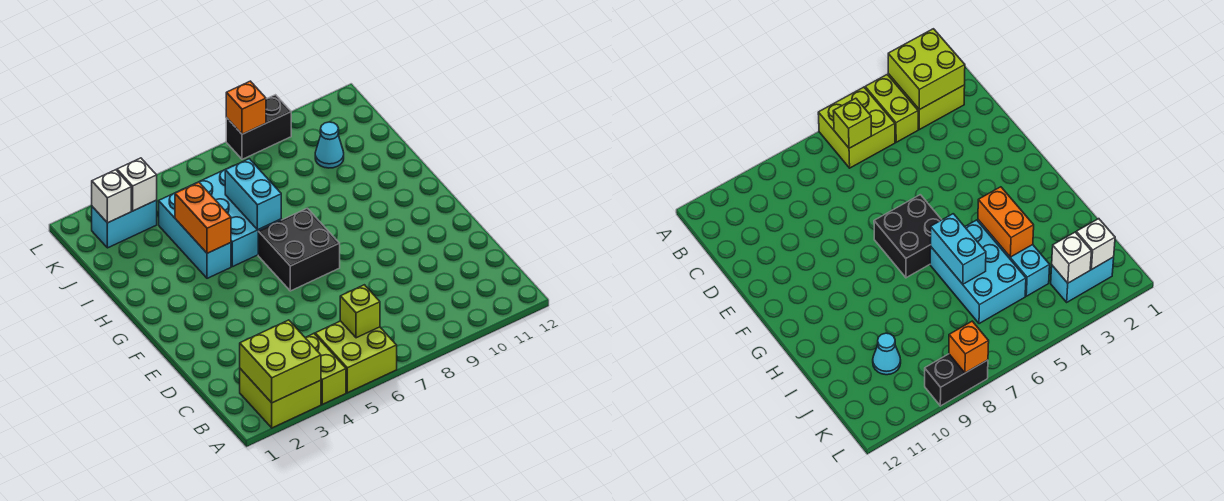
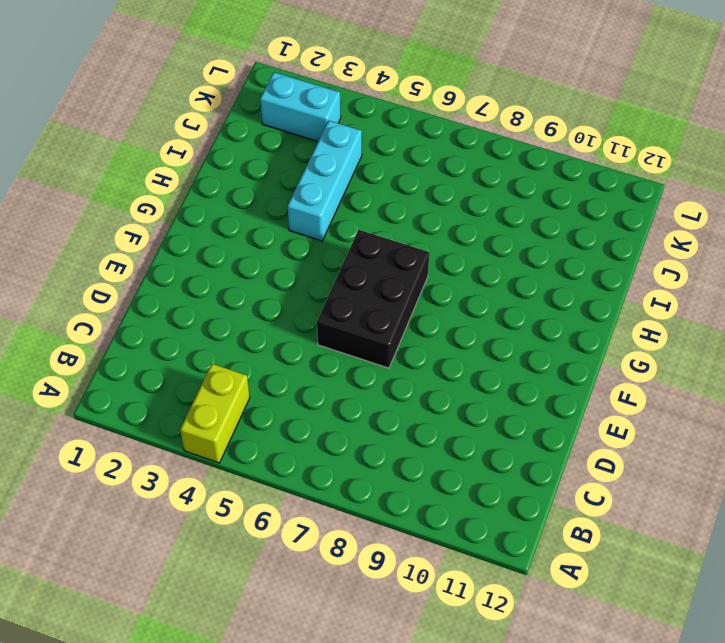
black 2x3 brick [317,230,429,368] -> black 2x2 brick [258,208,340,291]
none -> lime 2x2 brick [240,369,321,428]
none -> lime 2x2 brick [315,321,397,393]
none -> cyan 2x3 brick [184,167,281,267]

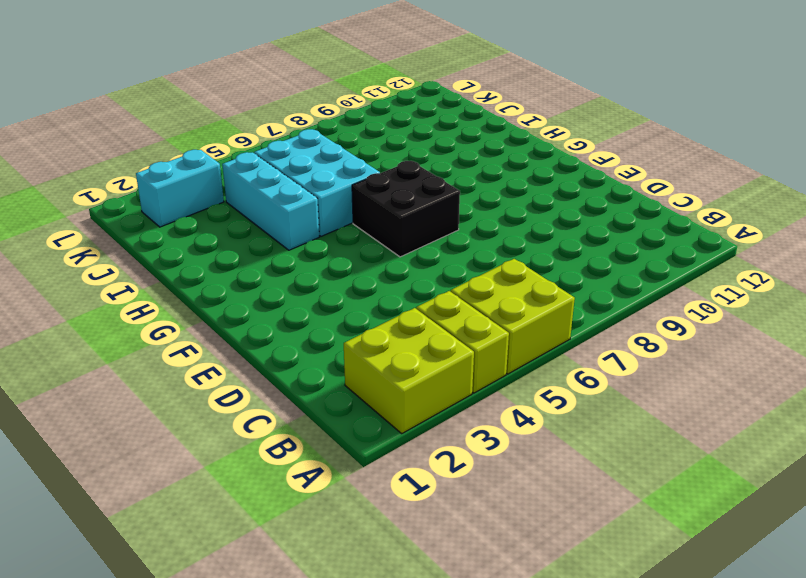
none -> cyan 1x1 cone [315,122,344,168]
none -> black 1x2 brick [226,95,291,159]
none -> lime 2x2 brick [240,320,321,403]

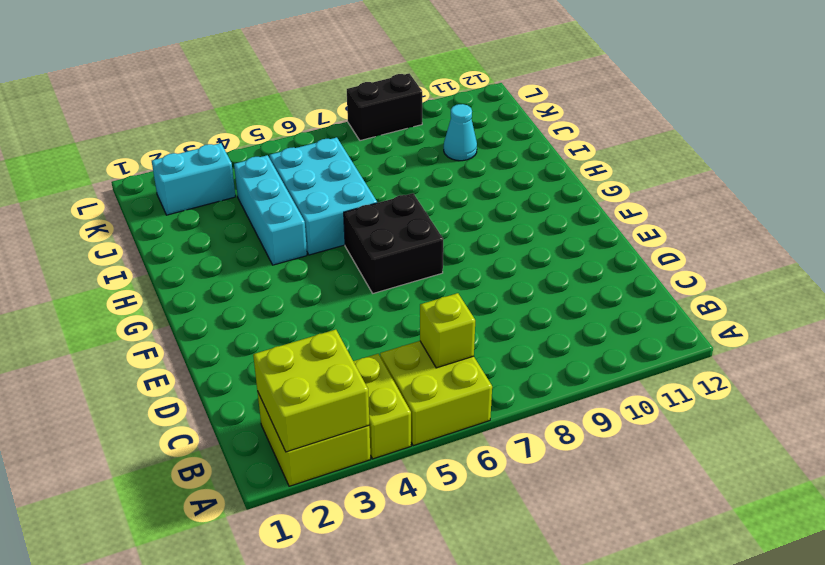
none -> orange 1x2 brick [175,182,231,253]
none -> cyan 1x2 brick [225,159,281,230]
none -> white 1x1 brick [92,170,131,223]

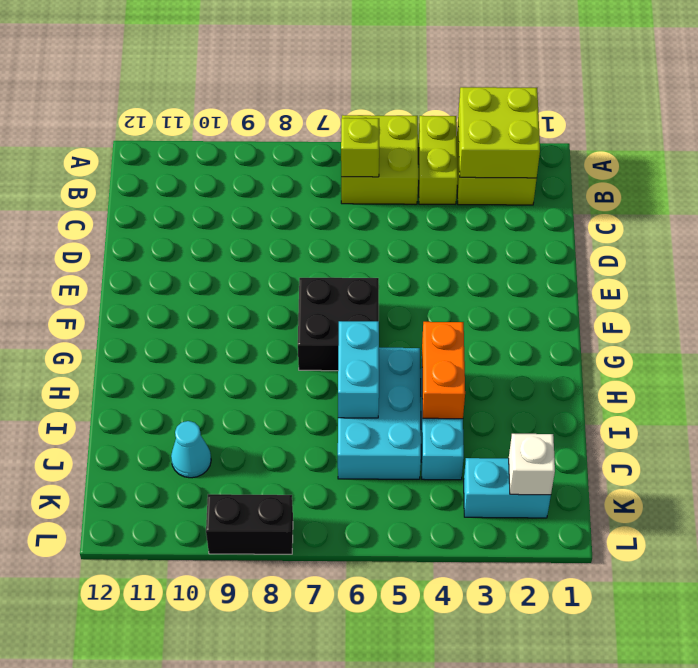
none -> white 1x1 brick [117,158,157,211]
none -> orange 1x1 brick [226,81,266,134]

